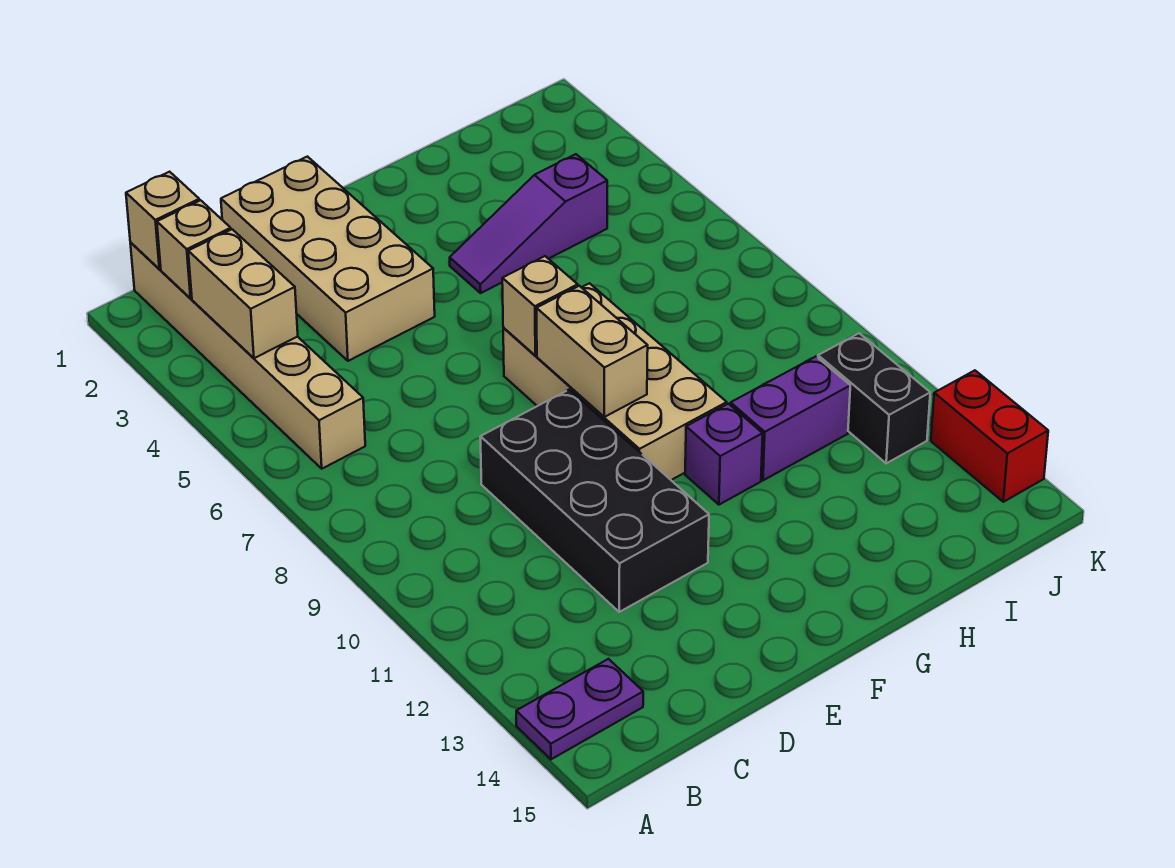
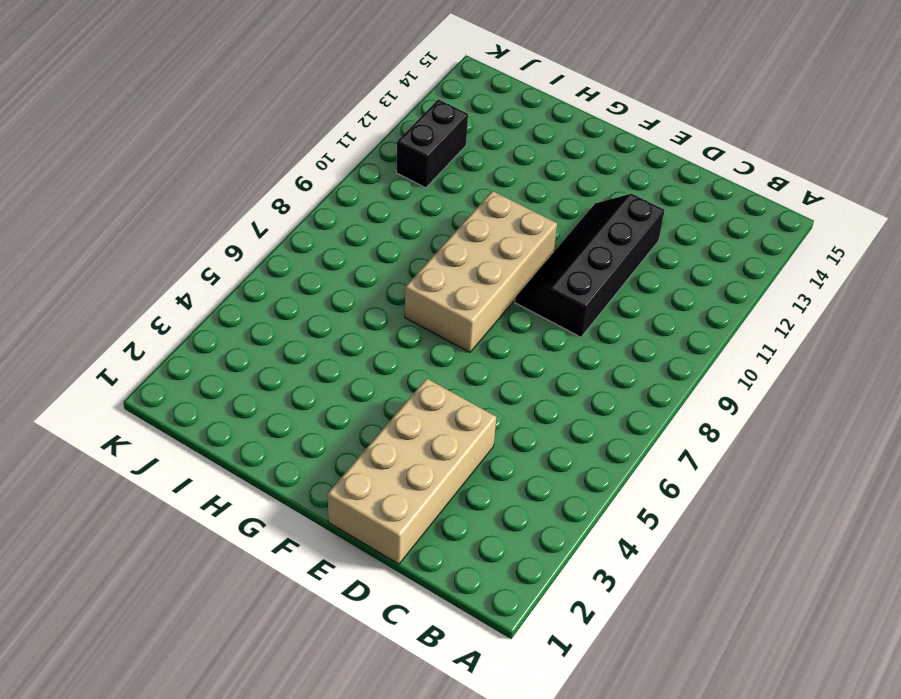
black 2x4 slope [515,194,665,337] -> black 2x4 brick [480,390,709,612]
none -> purple 1x2 plate [516,659,643,759]
none -> tan 1x6 brick [130,243,365,469]
none -> purple 1x3 slope [450,154,607,293]

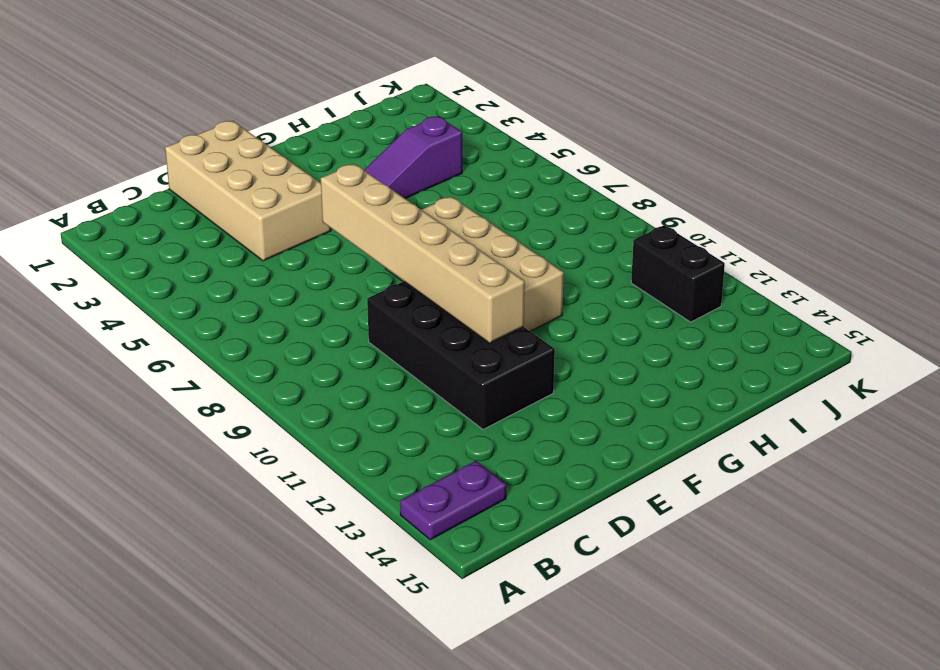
tan 1x6 brick [321,164,525,343] -> tan 1x6 brick moved to [130,243,365,469]
none -> purple 1x1 brick [685,404,763,505]
none -> purple 1x2 brick [731,357,850,480]
none -> red 1x2 brick [931,370,1048,502]

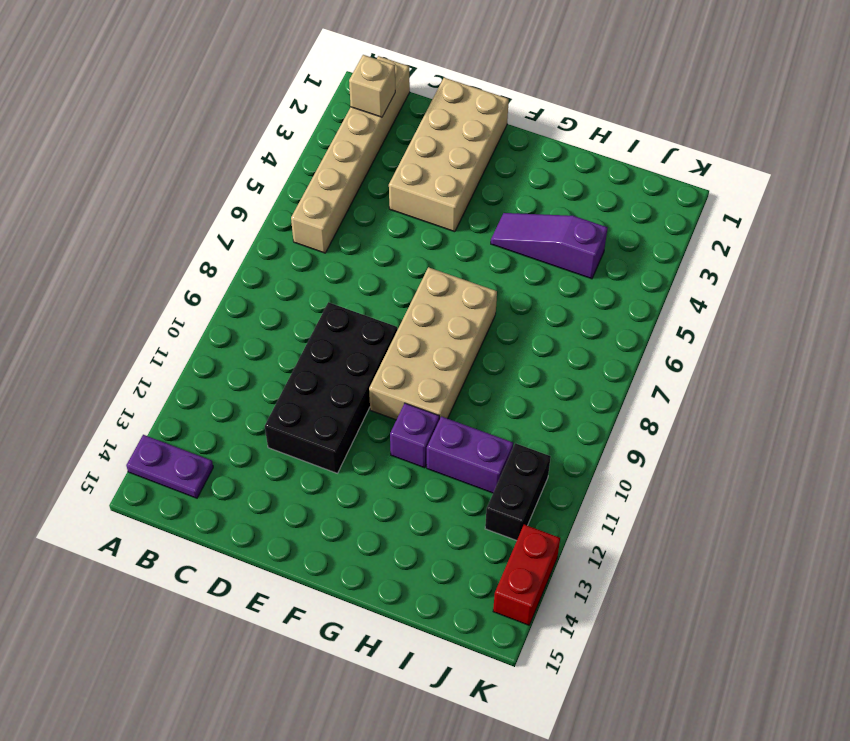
none -> tan 1x1 brick [126,172,199,269]
none -> tan 1x2 brick [188,229,298,358]
none -> tan 1x1 brick [502,256,578,356]

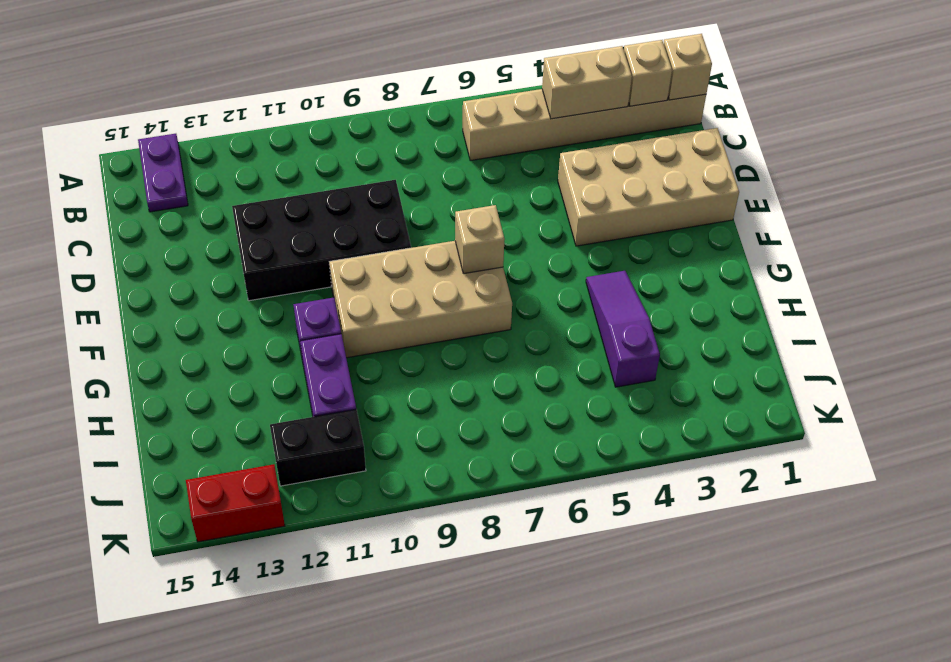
none -> tan 1x2 brick [537,286,648,417]

